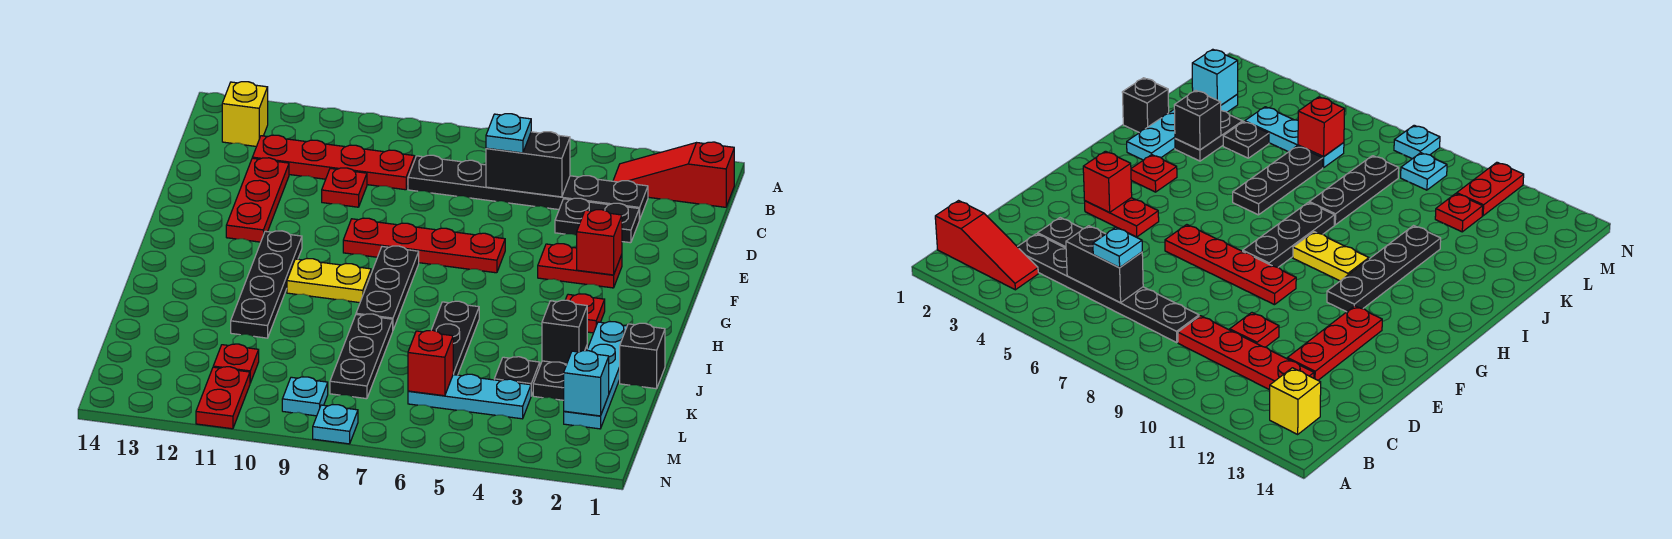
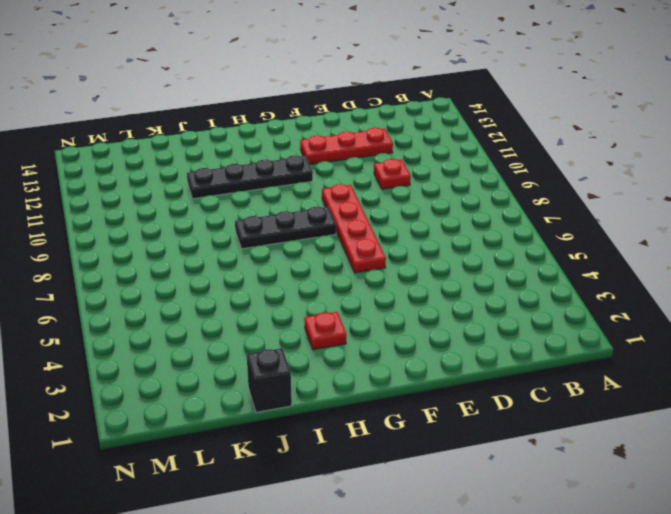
none -> red 1x3 slope [613,142,734,207]
none -> yellow 1x1 brick [222,82,268,146]
none -> black 1x6 plate [408,155,648,220]
none -> red 1x4 plate [252,135,415,190]

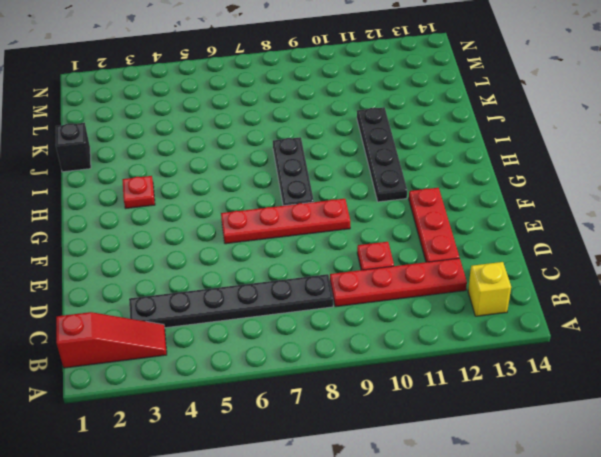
none -> black 1x2 plate [555,198,639,243]
none -> red 1x2 plate [538,244,622,288]
none -> yellow 1x2 plate [287,259,371,303]
none -> cyan 1x4 plate [564,322,627,429]

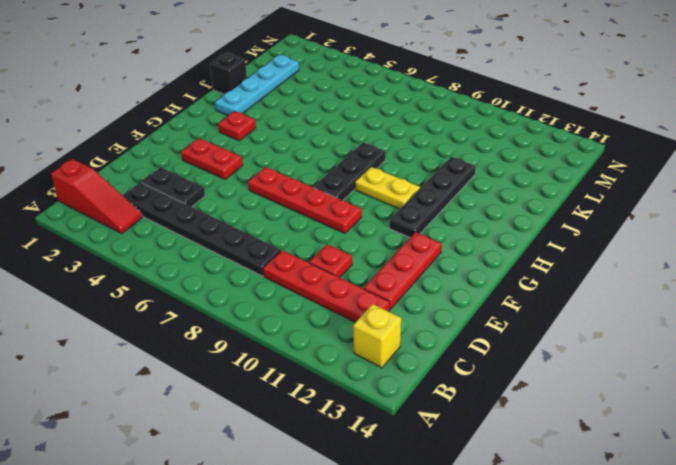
none -> black 1x3 plate [432,301,479,375]
none -> black 1x2 plate [533,346,587,400]
none -> black 1x3 plate [330,314,393,399]
none -> black 1x1 plate [494,357,540,396]

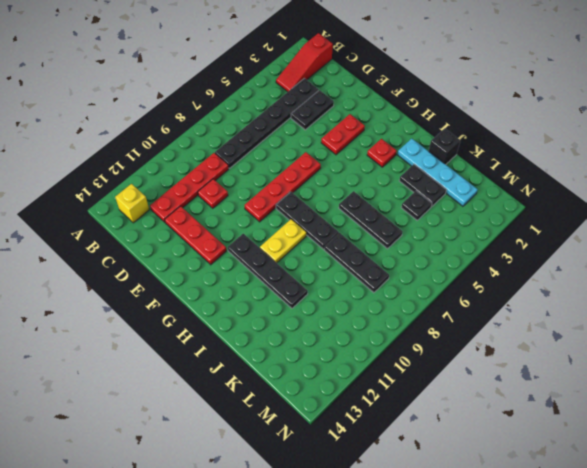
none -> cyan 1x3 plate [408,374,531,419]
none -> red 1x1 plate [213,344,259,383]
none -> cyan 1x1 plate [282,377,328,416]
none -> red 1x2 plate [196,367,250,429]

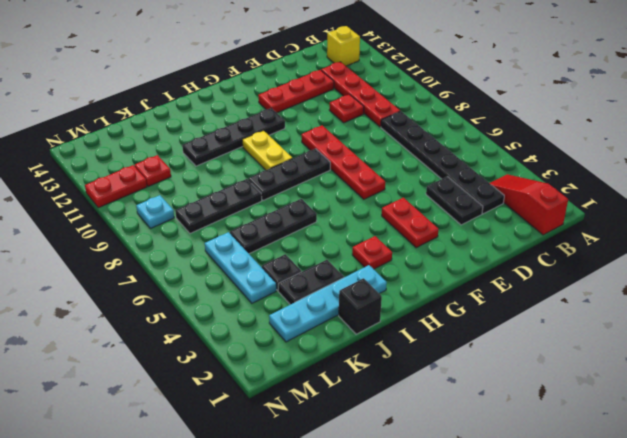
none -> cyan 1x1 plate [313,405,358,444]
none -> black 1x2 brick [486,132,570,197]
none -> red 1x1 brick [577,210,622,275]
none -> black 1x1 brick [542,300,587,364]

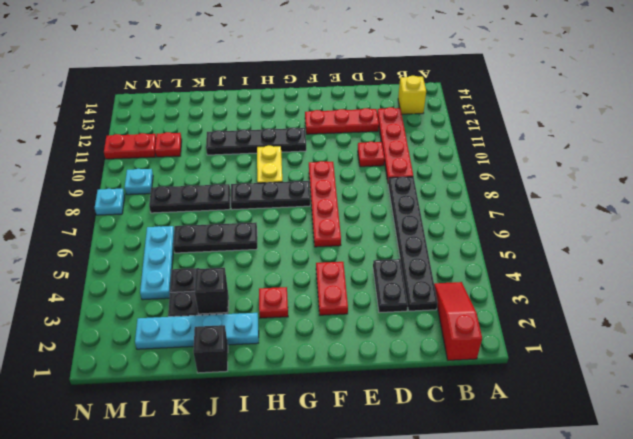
none -> black 1x2 brick [486,132,570,197]
none -> red 1x1 brick [577,210,622,275]
none -> cyan 1x1 brick [564,351,609,416]
none -> red 1x1 brick [408,330,453,396]

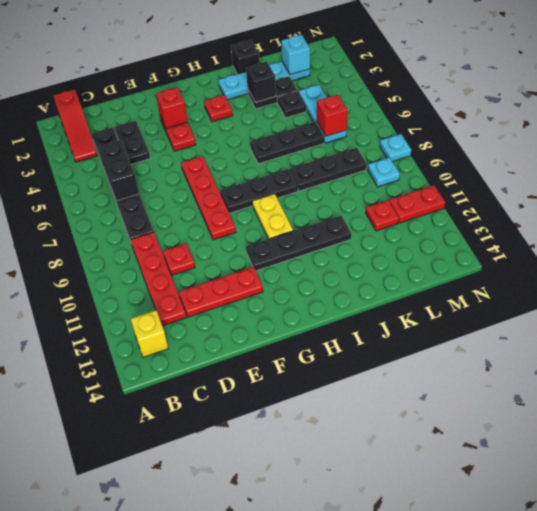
none -> cyan 1x1 plate [486,114,531,153]

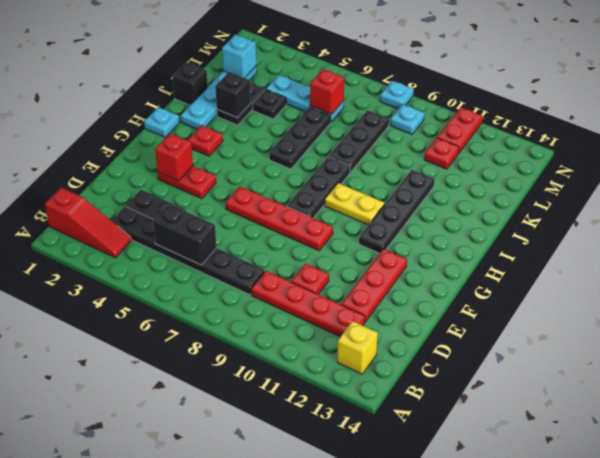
cyan 1x1 plate [144,107,179,138] -> cyan 1x1 plate moved to [486,114,531,153]

